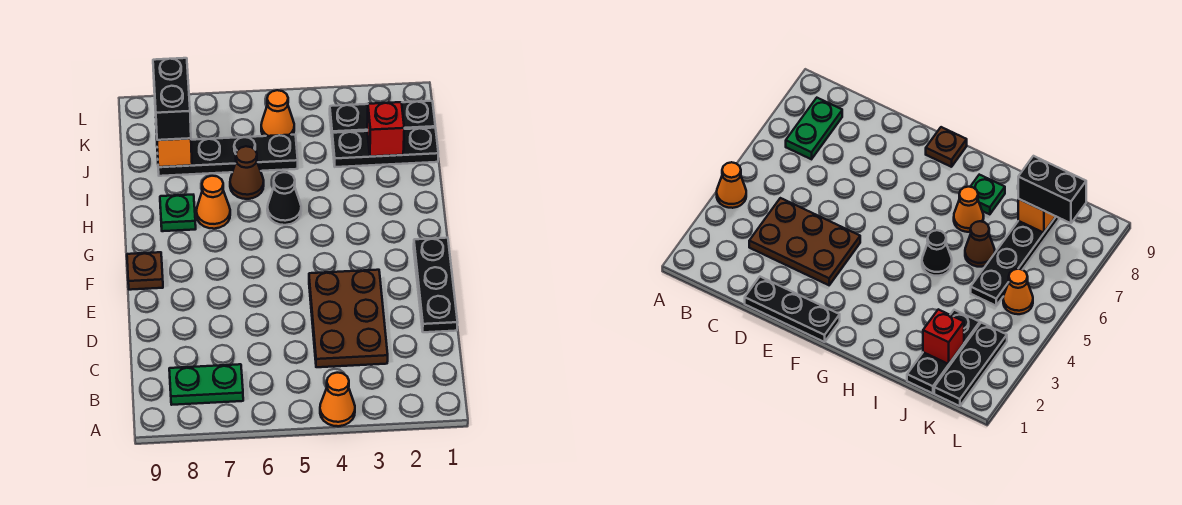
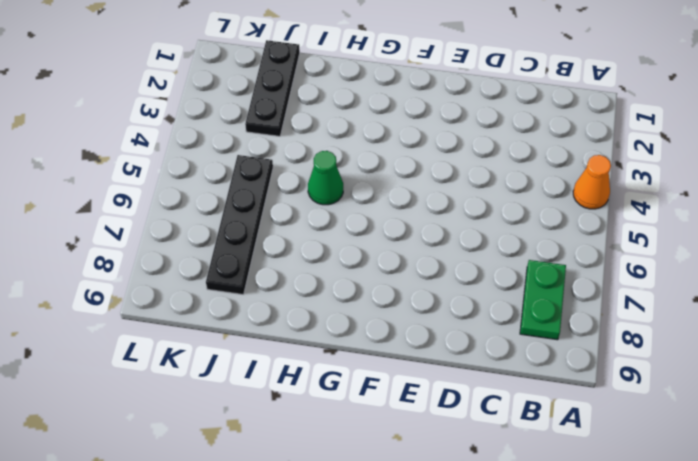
green 1x1 cone [308,151,343,205] -> black 1x1 cone [267,172,301,225]
none -> brown 2x3 plate [309,270,388,367]
none -> black 1x3 plate [414,238,458,332]
none -> brown 1x1 plate [127,252,163,290]

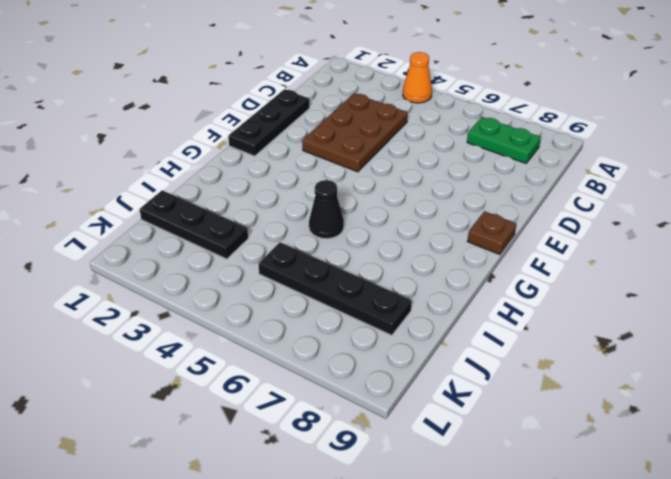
none -> orange 1x1 cone [196,176,230,229]
none -> green 1x1 plate [160,195,196,231]
none -> brown 1x1 cone [230,146,264,199]

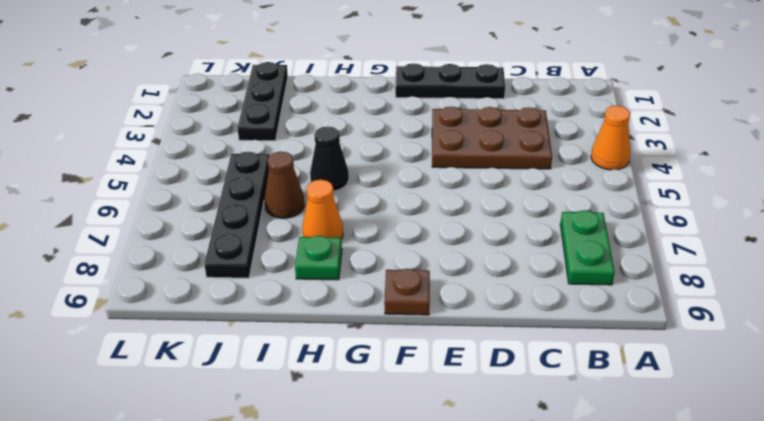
none -> black 1x3 plate [330,101,435,134]
none -> orange 1x1 cone [261,90,294,136]
none -> red 1x1 brick [367,102,404,156]

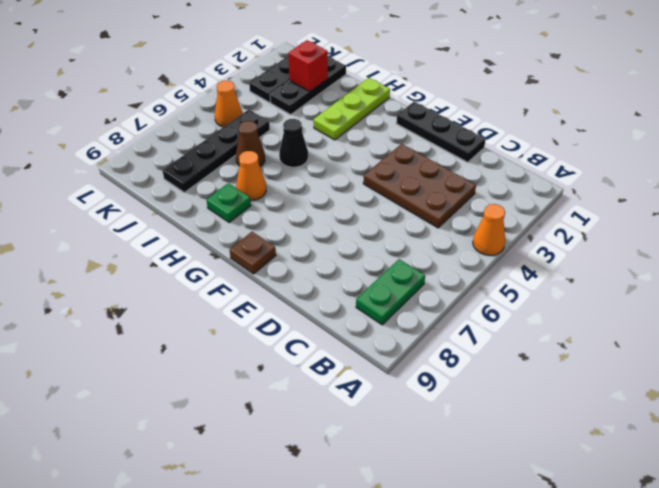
lime 1x3 plate [313,78,390,140] -> none
none -> orange 1x1 brick [156,129,192,167]
none -> black 1x2 brick [153,58,191,140]

